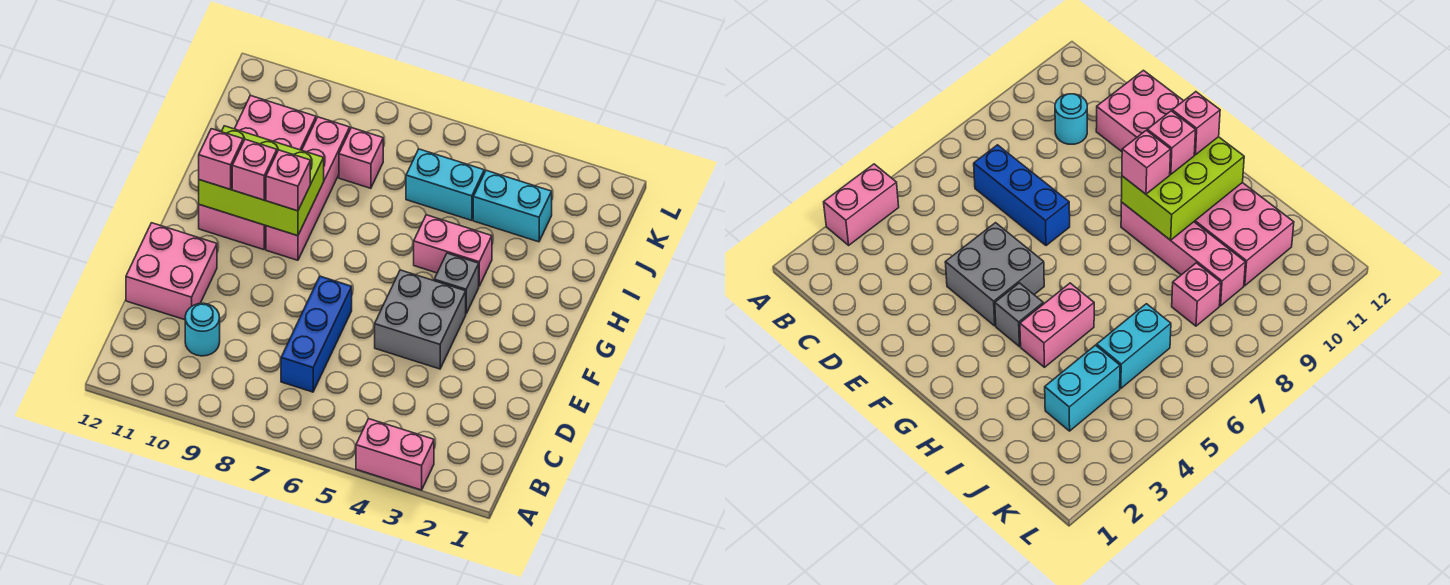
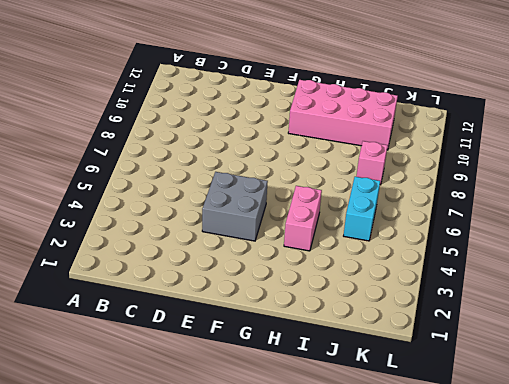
none -> pink 1x2 brick [356,419,434,490]
none -> blue 1x3 brick [281,276,352,392]
none -> cyan 1x1 round brick [185,303,220,356]

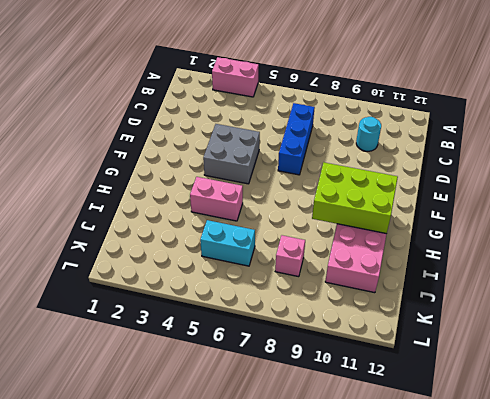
none -> pink 2x2 brick [126,223,217,320]
none -> grey 1x1 brick [434,253,479,313]
none -> pink 1x4 brick [266,117,350,260]

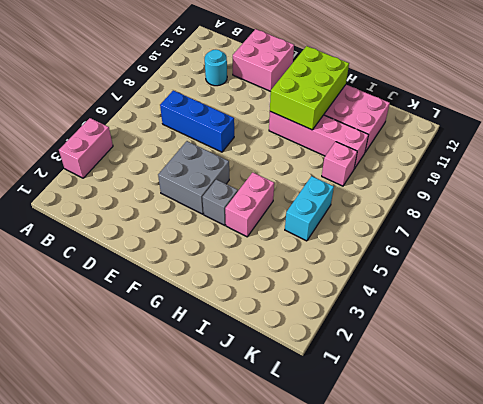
none -> cyan 1x2 brick [473,170,552,242]
none -> pink 1x1 brick [266,150,310,211]
none -> pink 1x1 brick [232,139,277,200]

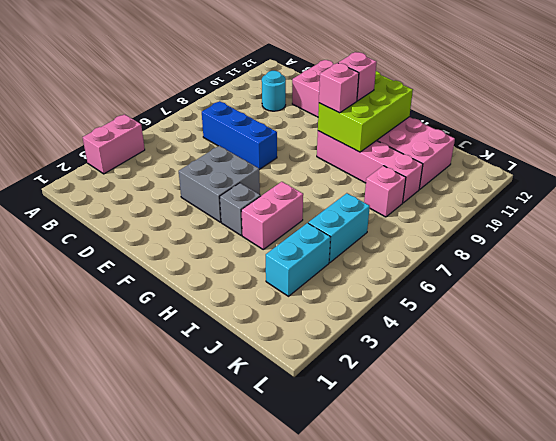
none -> pink 1x1 brick [199,129,243,189]

